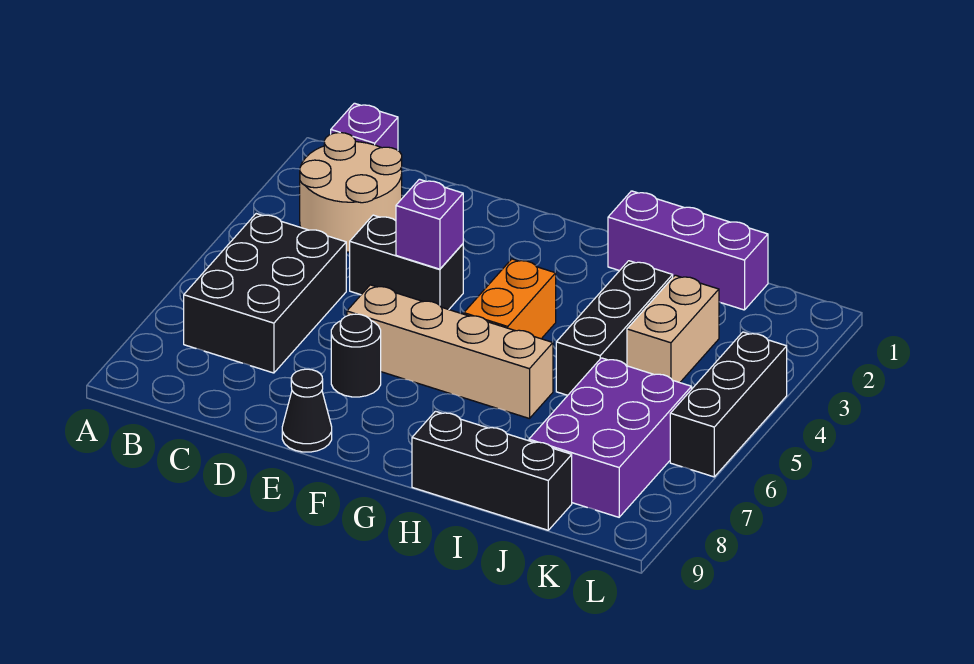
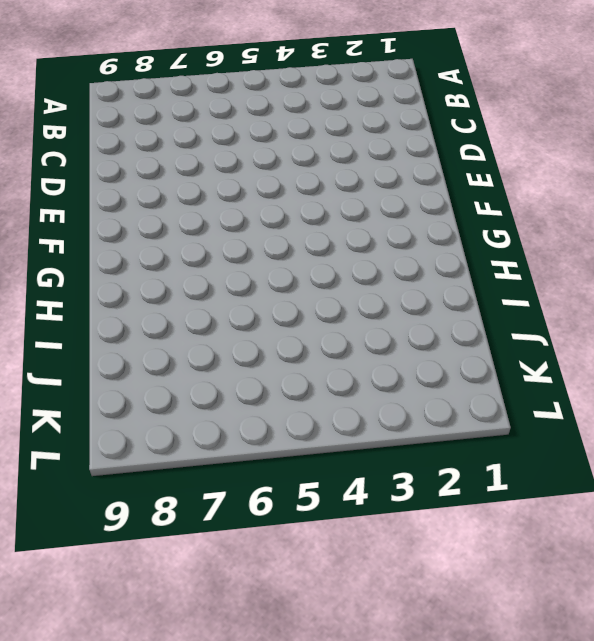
none -> purple 1x1 brick [331,103,398,150]
none -> tan 2x2 round brick [300,133,402,252]
none -> black 2x3 brick [184,214,346,373]

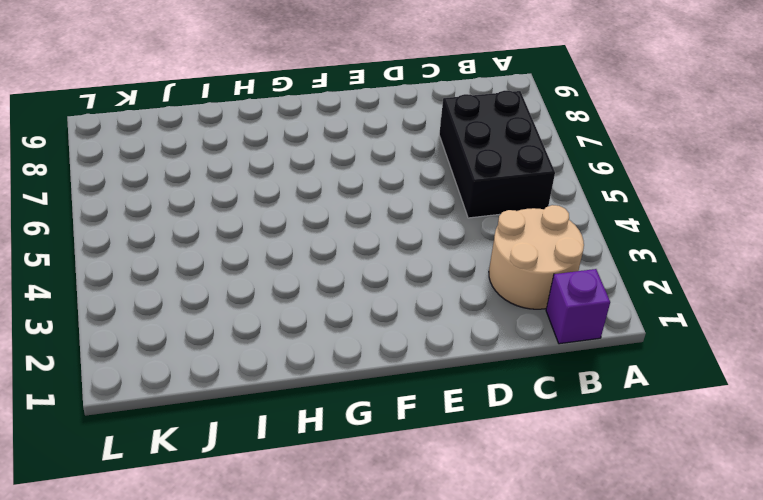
none -> black 1x2 brick [350,215,463,310]
none -> tan 1x4 brick [347,285,553,419]
none -> black 1x1 round brick [331,314,381,397]

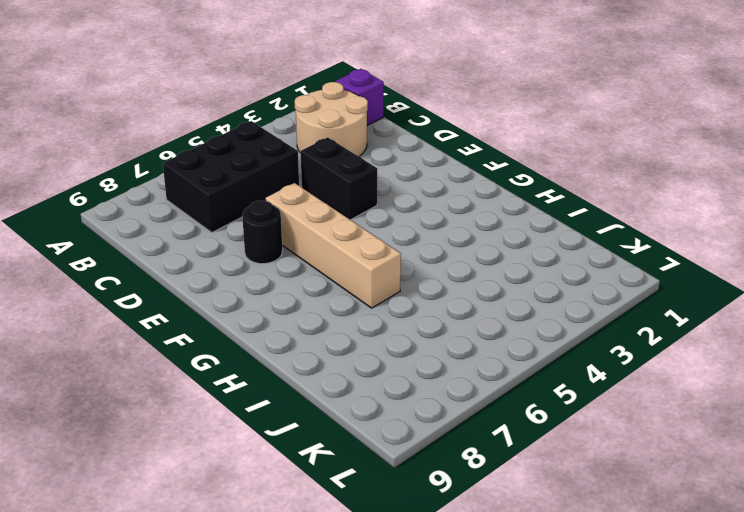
none -> black 1x1 cone [282,369,332,452]
none -> orange 1x2 brick [464,259,556,339]
none -> purple 1x3 brick [608,191,768,310]

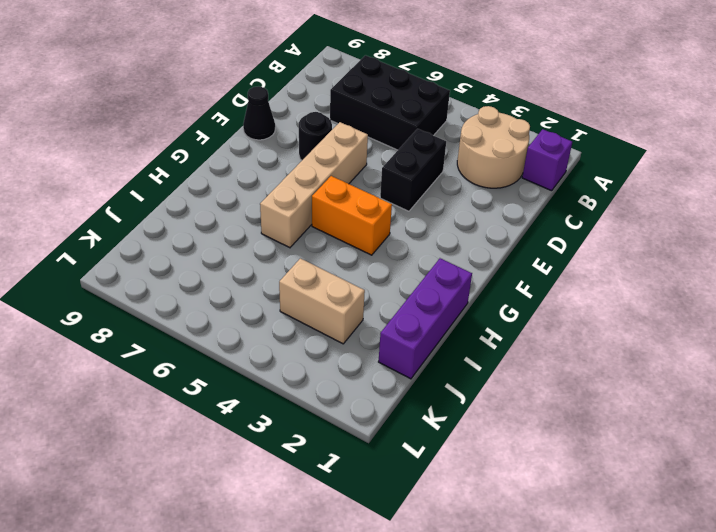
none -> black 1x3 brick [412,411,572,530]
none -> black 1x3 brick [556,261,673,395]
none -> purple 2x3 brick [529,358,692,517]

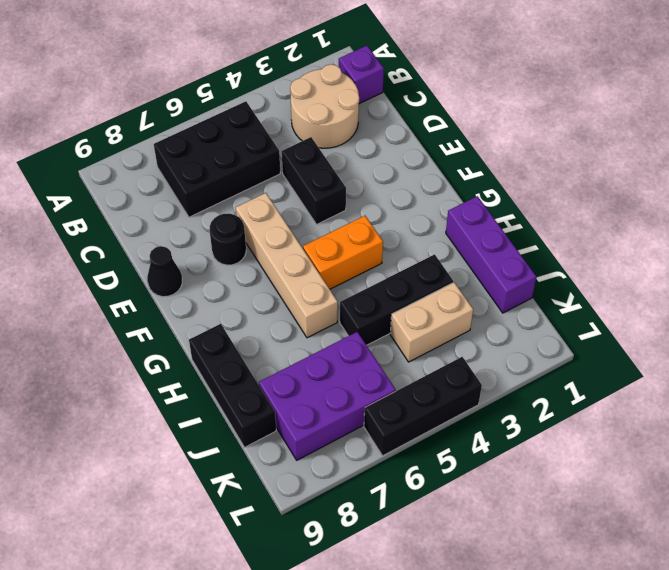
none -> purple 1x1 brick [396,179,463,269]

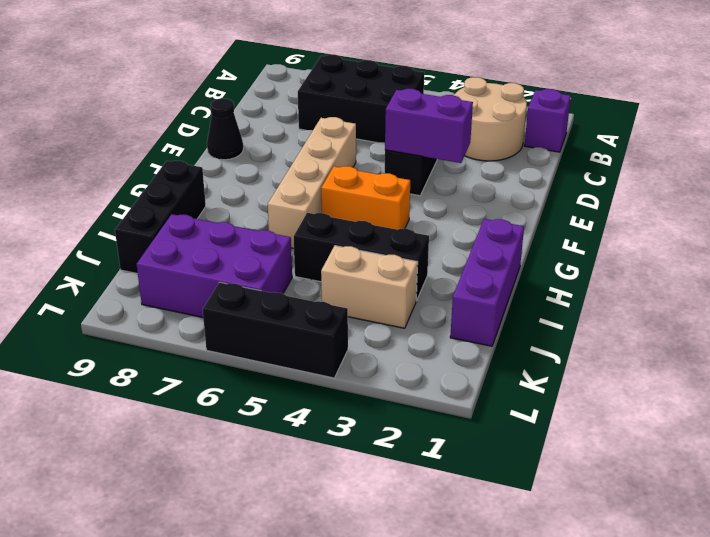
purple 1x2 brick [385,89,473,163] -> purple 1x1 brick [396,179,463,269]
none -> black 1x1 round brick [331,314,381,397]

